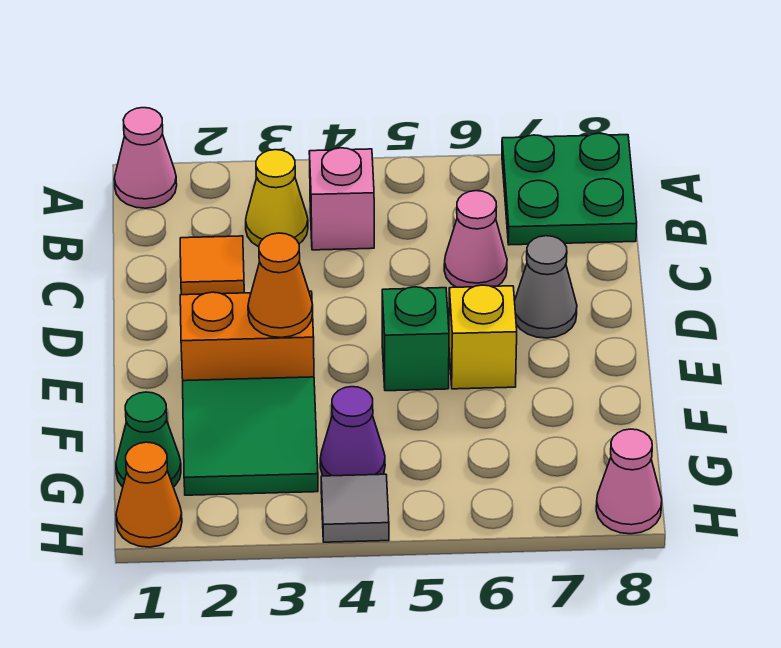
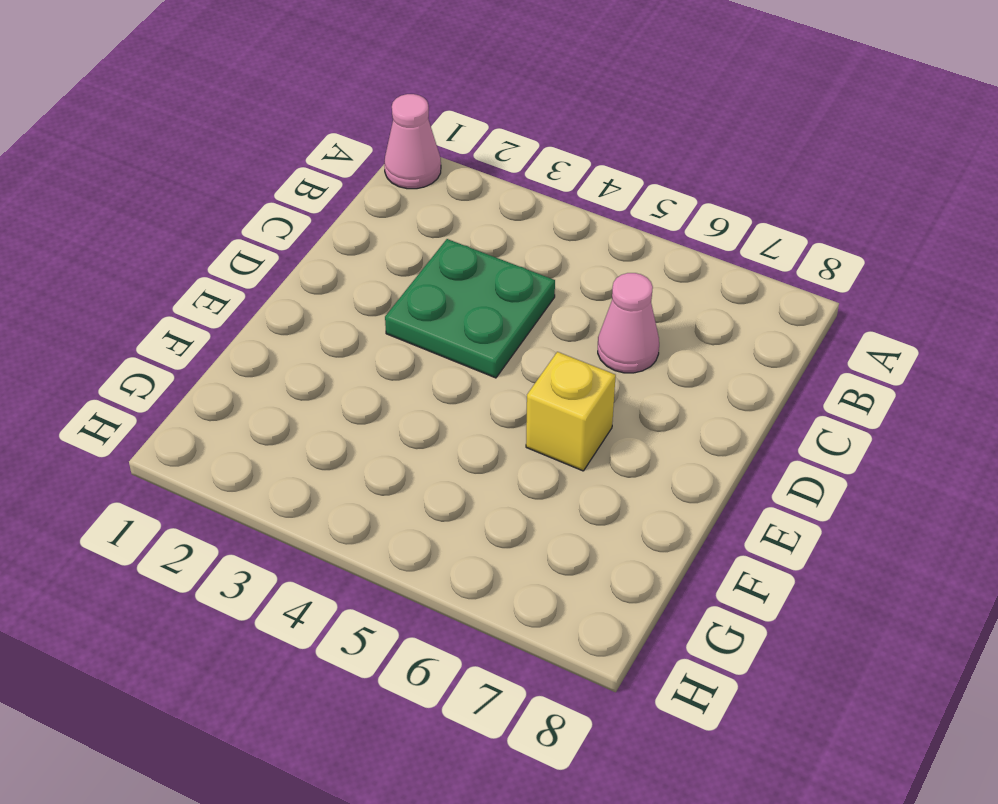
green 2x2 plate [385,239,555,378] -> green 2x2 plate moved to [502,133,637,245]
none -> yellow 1x1 cone [246,150,308,247]
none -> pink 1x1 brick [309,148,374,250]
none -> orange 1x1 tile [180,236,244,295]

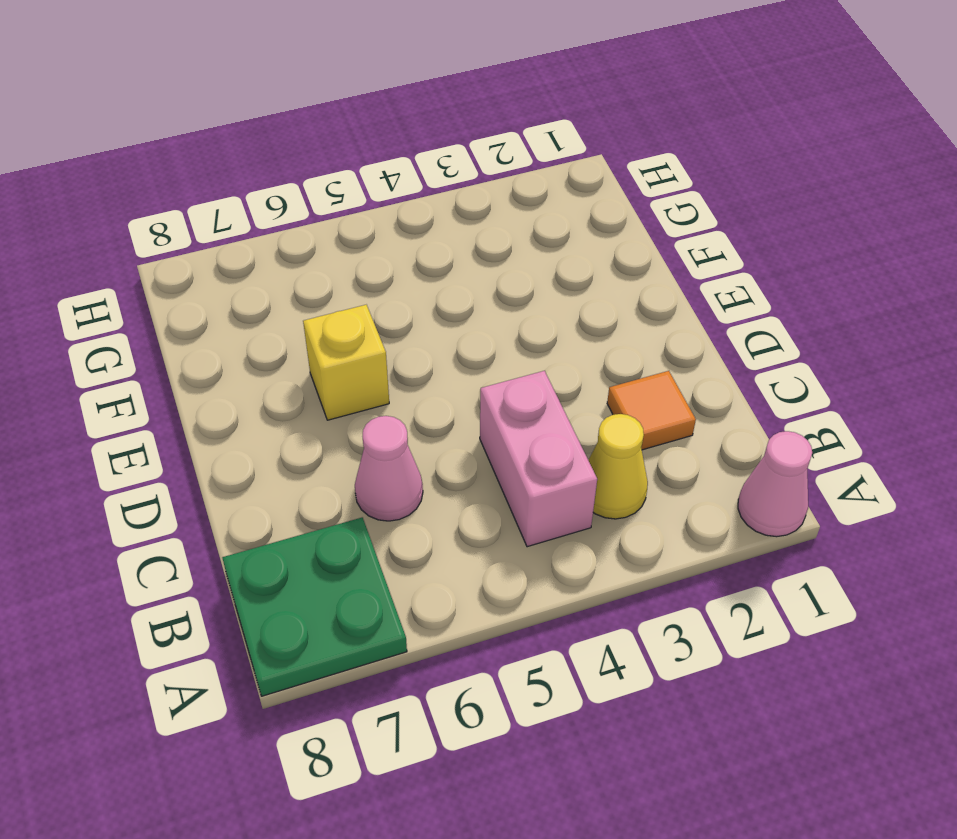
pink 1x2 brick [480,371,597,547] -> pink 1x1 brick [309,148,374,250]
none -> grey 1x1 cone [515,236,577,338]
none -> orange 1x2 brick [180,291,314,381]
none -> green 1x1 brick [382,287,449,391]

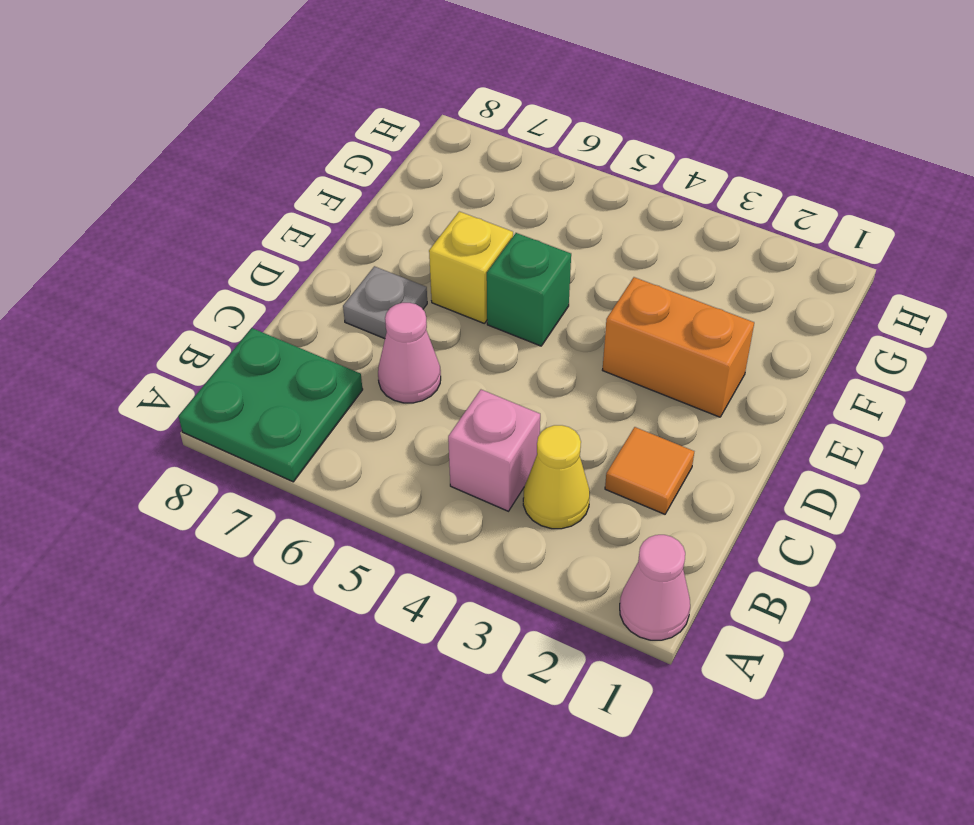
grey 1x1 plate [343,266,427,339] -> grey 1x1 cone [515,236,577,338]
none -> green 2x2 tile [183,377,318,495]
none -> green 1x1 cone [116,392,181,487]
none -> purple 1x1 cone [320,387,385,476]

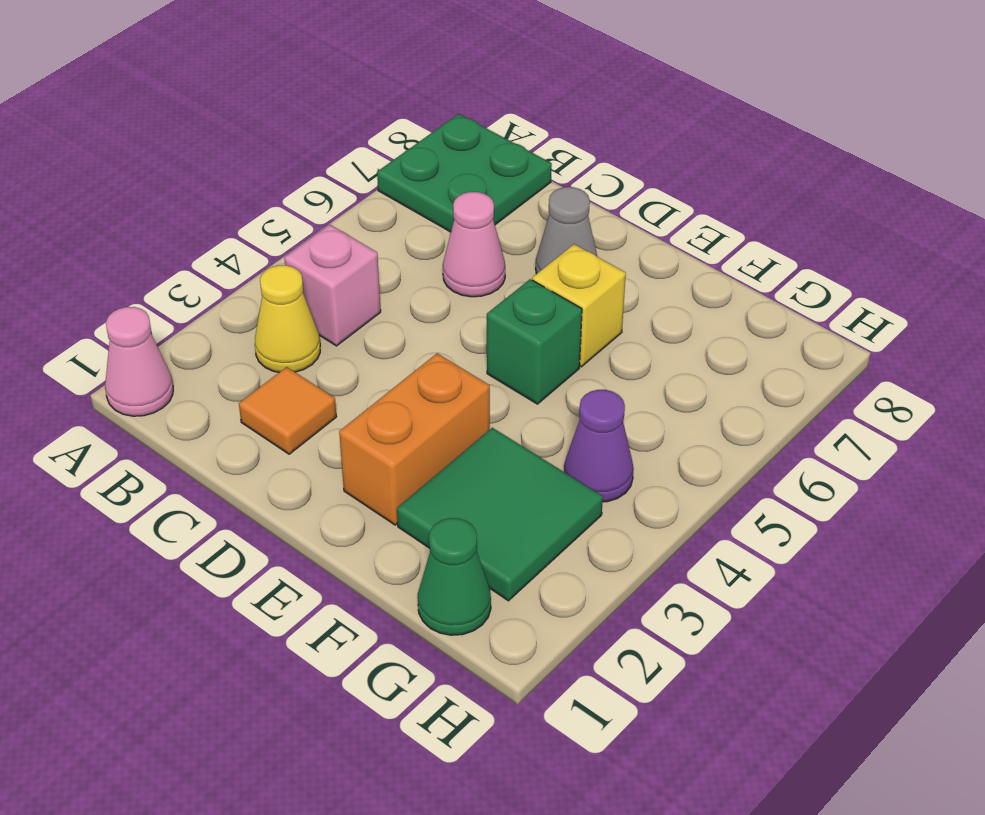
none -> orange 1x1 cone [116,442,182,547]
none -> grey 1x1 tile [321,474,389,542]
none -> pink 1x1 cone [596,429,662,534]

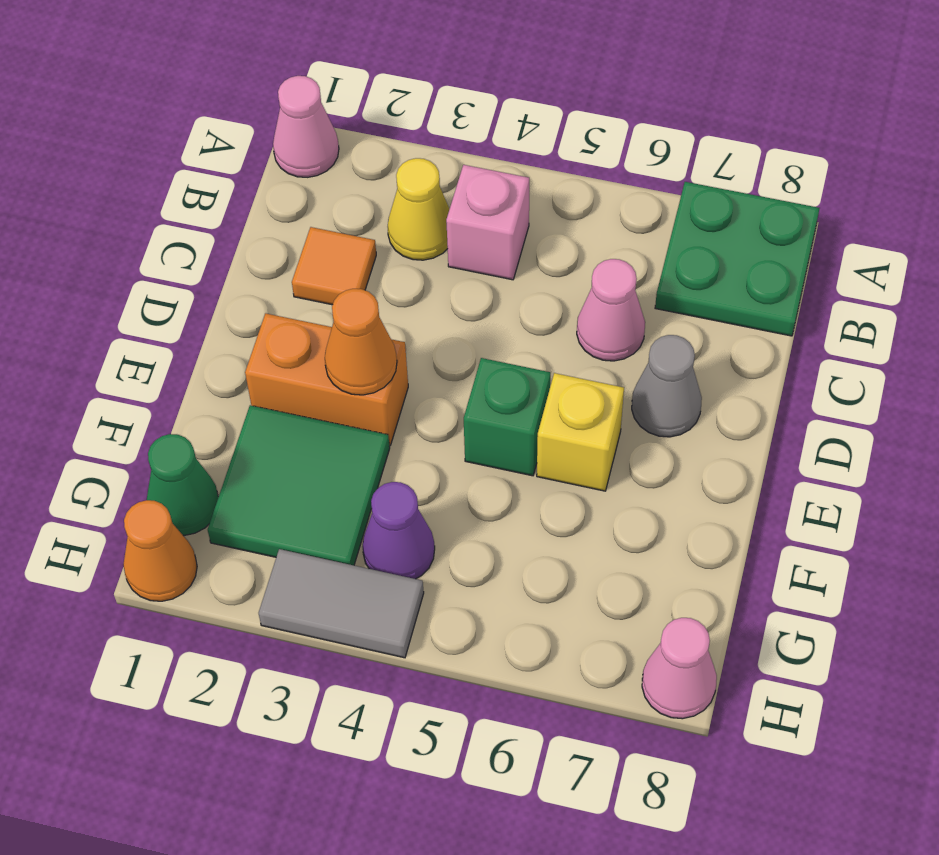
grey 1x2 tile [259,549,424,658] -> grey 1x1 tile [321,474,389,542]

